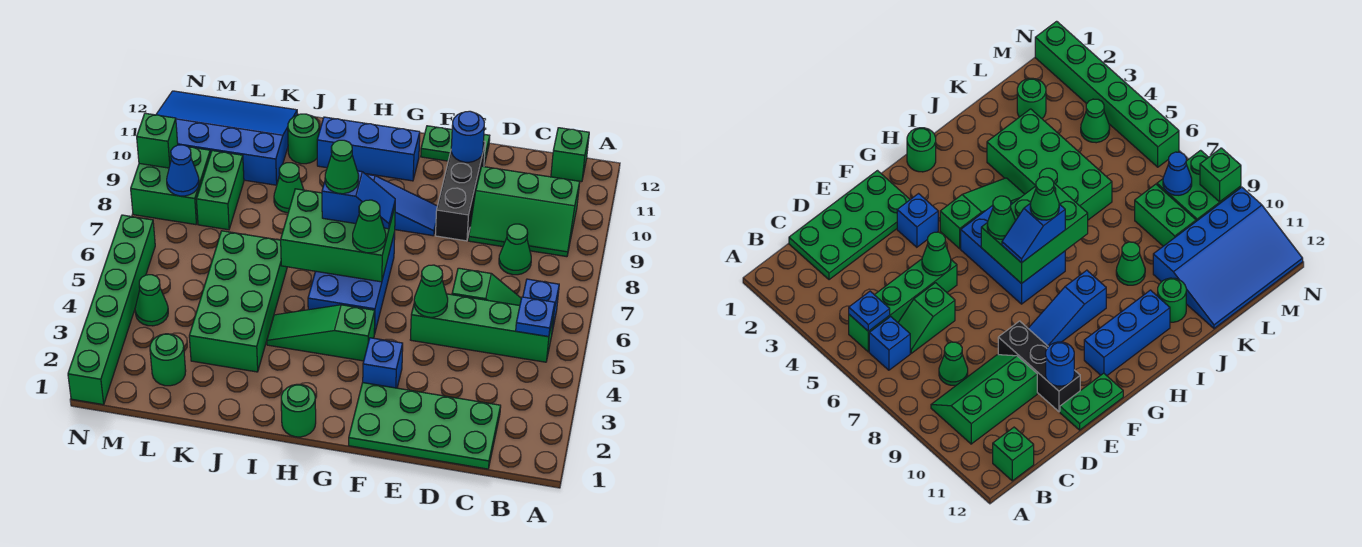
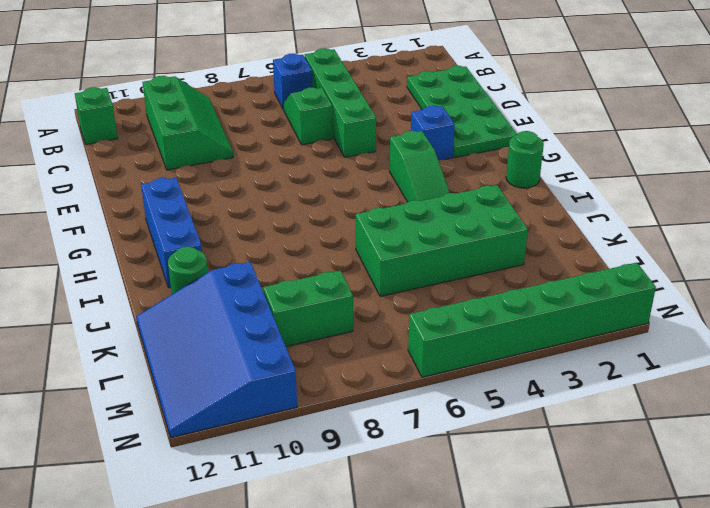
none -> green 1x1 cone [499,224,531,275]
none -> black 1x3 brick [435,141,485,241]
none -> green 1x2 plate [421,126,490,164]
none -> blue 1x3 slope [366,174,437,236]

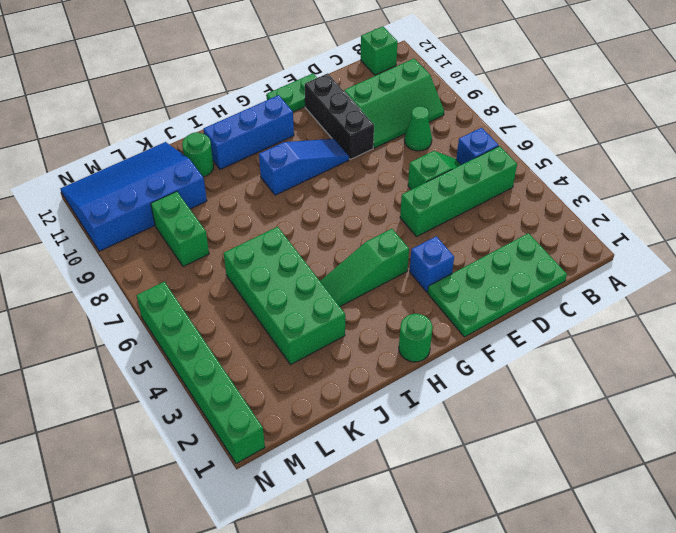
none -> blue 2x3 brick [308,232,395,334]
none -> green 1x1 cone [274,163,304,213]
none -> green 1x1 round brick [150,334,186,386]
none -> green 1x1 cone [135,275,168,326]

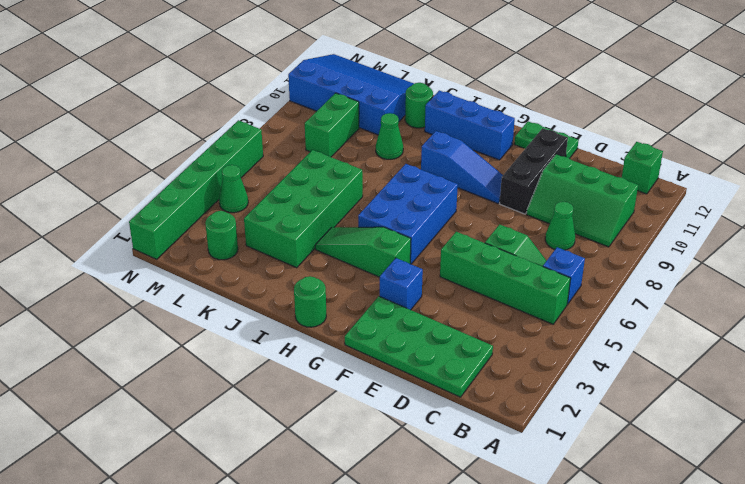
none -> green 2x2 brick [131,147,210,225]
none -> blue 1x1 plate [516,297,555,337]
none -> green 1x1 cone [414,265,448,317]
none -> blue 1x1 round brick [451,111,484,162]

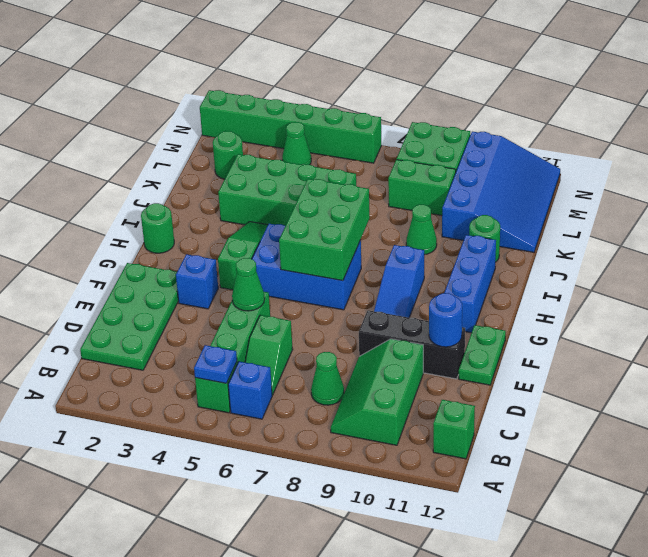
none -> blue 1x1 cone [167,145,199,196]
none -> green 1x1 brick [137,113,178,168]
none -> green 1x1 cone [353,200,386,253]
none -> blue 1x2 slope [322,171,395,229]

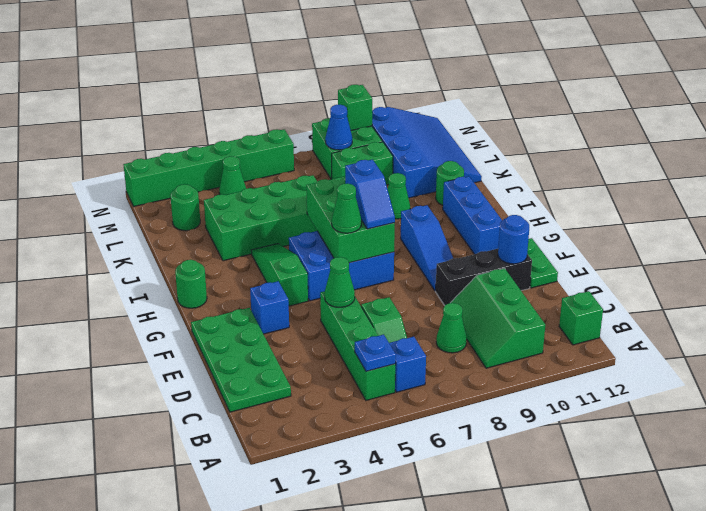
none -> green 1x1 cone [325,140,359,194]

